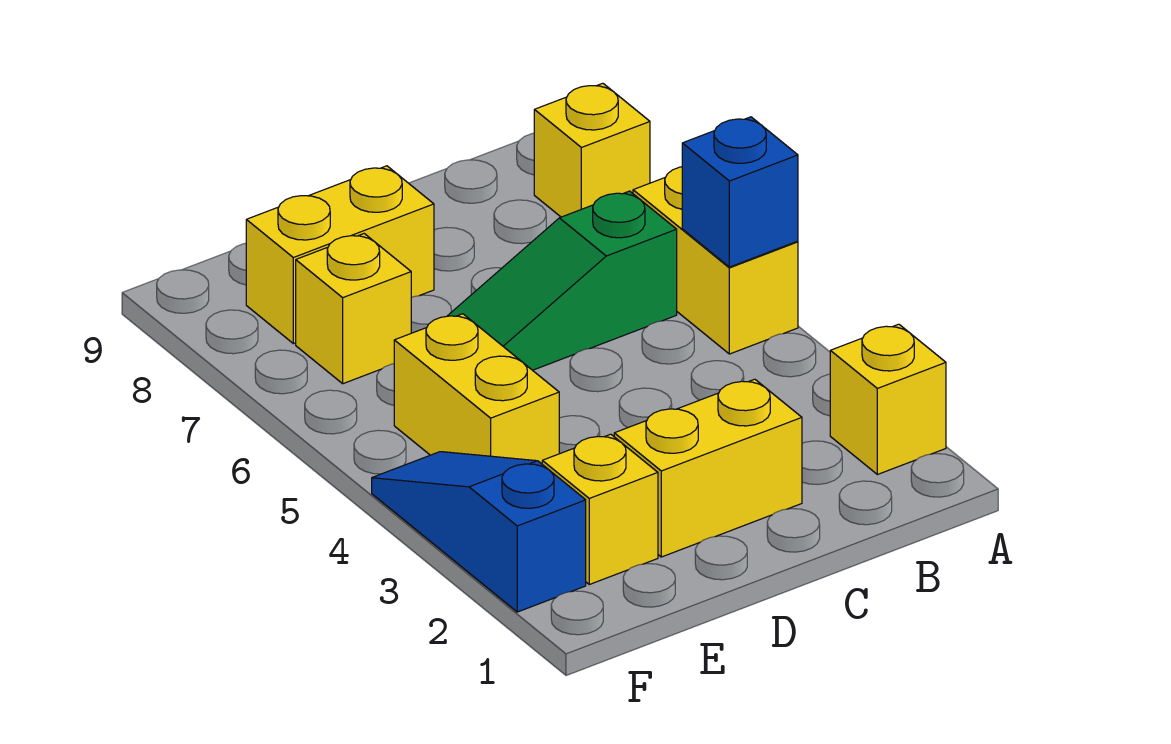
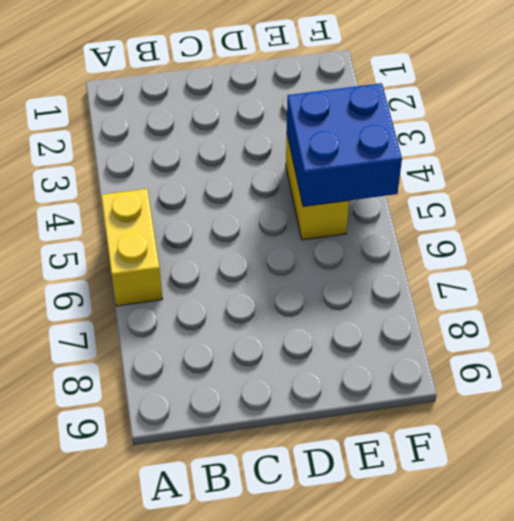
blue 2x2 brick [287,83,402,207] -> none
none -> yellow 1x1 brick [830,324,946,474]
none -> yellow 1x1 brick [534,83,650,217]

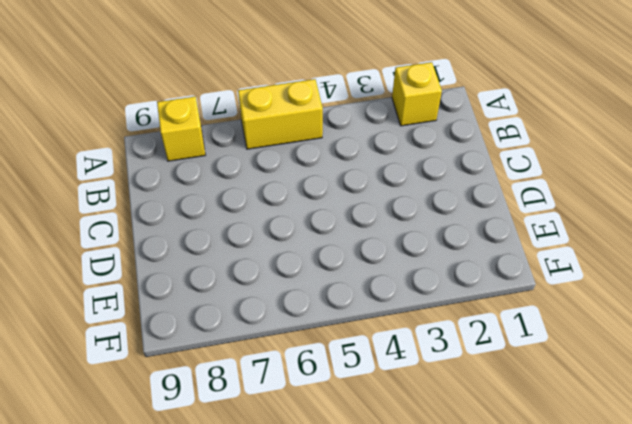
none -> green 1x3 slope [448,191,677,370]
none -> yellow 1x2 brick [614,379,802,557]

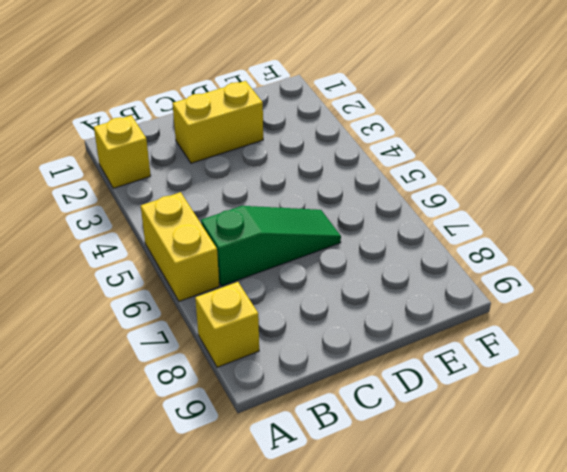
none -> yellow 1x2 brick [246,166,434,344]
none -> yellow 1x1 brick [542,434,658,584]

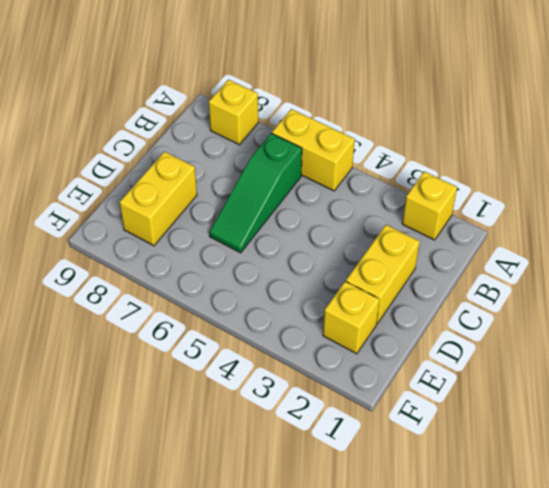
none -> yellow 1x2 brick [394,314,559,464]
none -> yellow 1x1 brick [296,234,411,384]

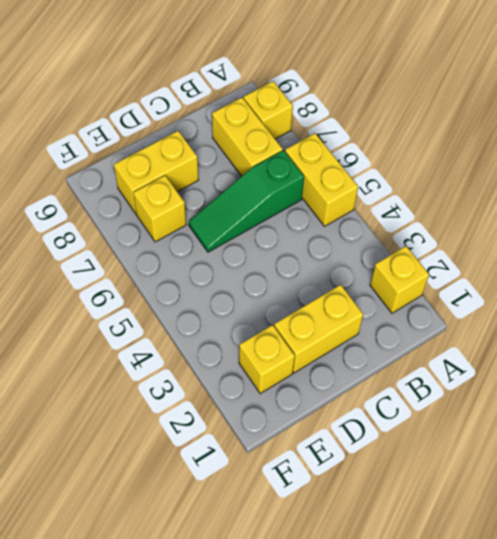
yellow 1x2 brick [212,97,283,176] -> yellow 1x2 brick moved to [394,314,559,464]
none -> blue 1x3 slope [372,452,586,612]
none -> blue 1x1 brick [682,117,798,267]

